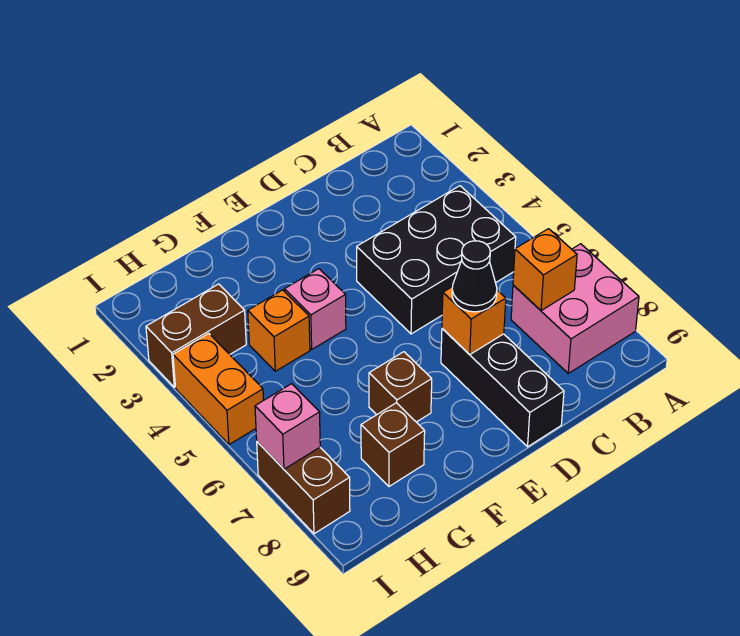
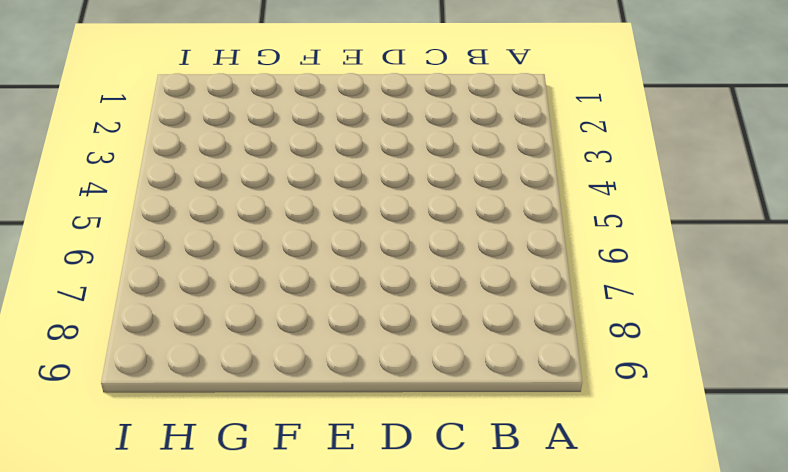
none -> pink 2x2 brick [511,244,639,373]
none -> black 2x3 brick [357,186,516,334]
none -> black 1x3 brick [441,329,564,447]

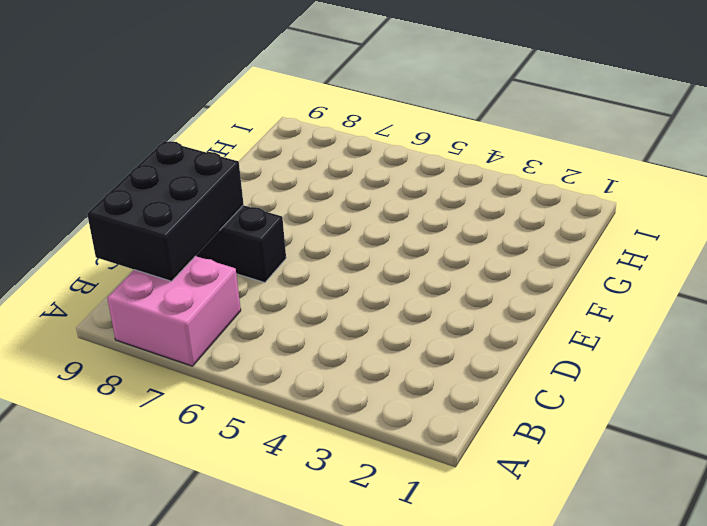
black 2x3 brick [87,141,244,281] -> black 2x3 brick moved to [357,186,516,334]
none -> pink 1x1 brick [284,269,346,349]
none -> brown 1x1 brick [369,352,432,422]
none -> orange 1x1 brick [248,290,310,371]

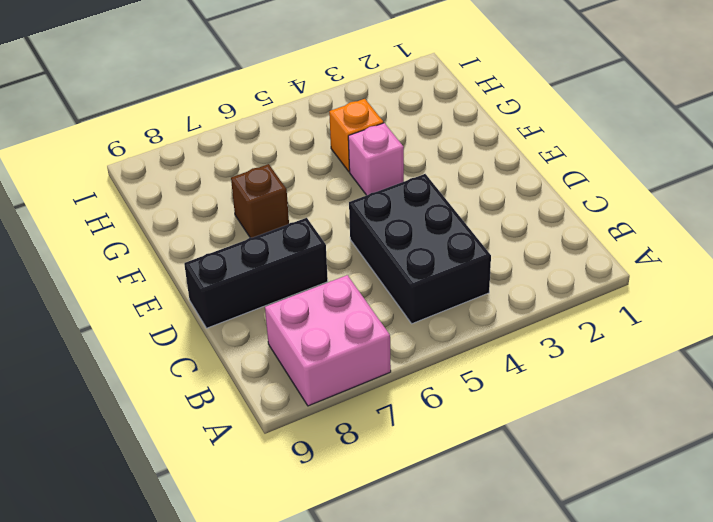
none -> brown 1x1 brick [361,403,425,486]
none -> brown 1x2 brick [146,284,246,387]
none -> orange 1x2 brick [173,333,263,444]

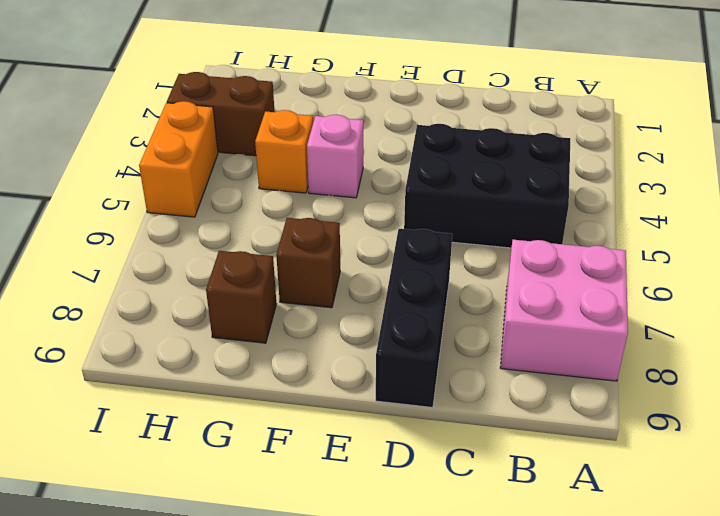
none -> brown 1x2 brick [257,442,350,534]
none -> orange 1x1 brick [513,229,577,311]
none -> orange 1x1 brick [442,286,506,354]

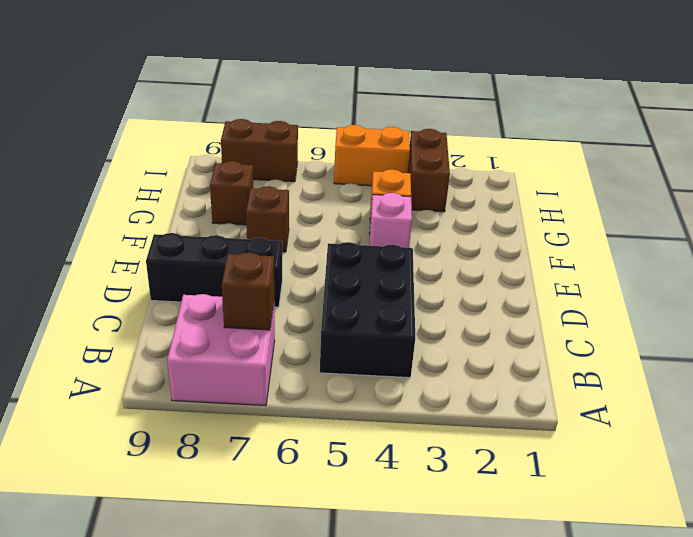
brown 1x1 brick [222,253,274,330] -> orange 1x1 brick [513,229,577,311]
none -> orange 1x1 brick [442,286,506,354]
none -> pink 1x1 brick [255,384,320,469]
none -> black 1x1 cone [452,241,497,312]

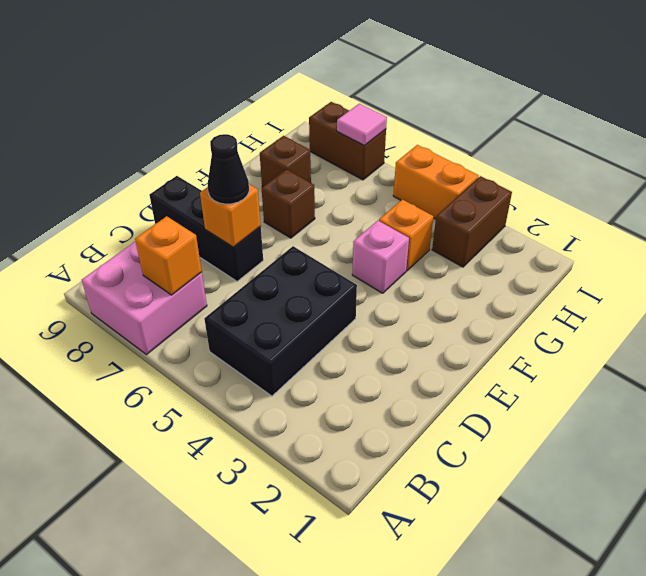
pink 1x1 tile [337,104,387,146] -> pink 1x1 brick [255,384,320,469]

